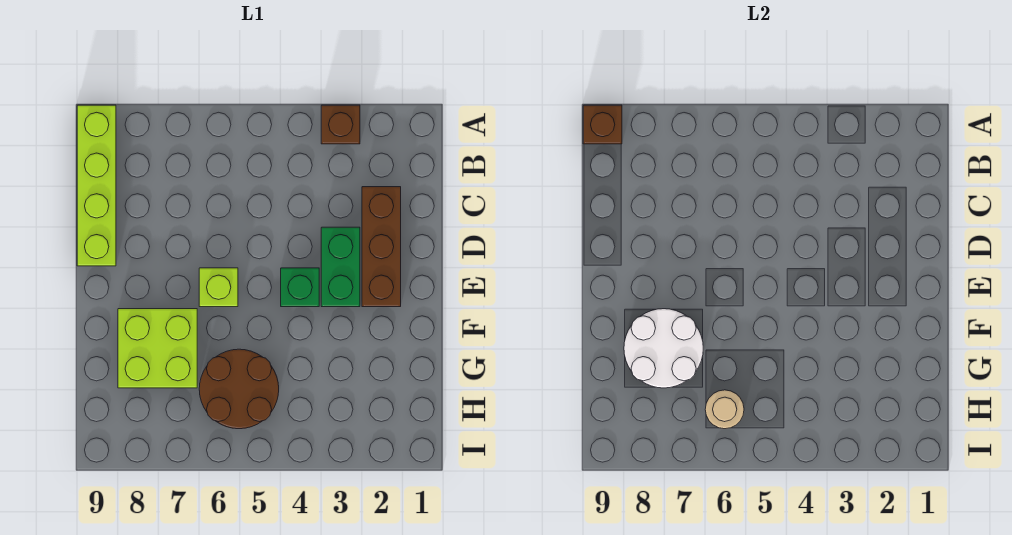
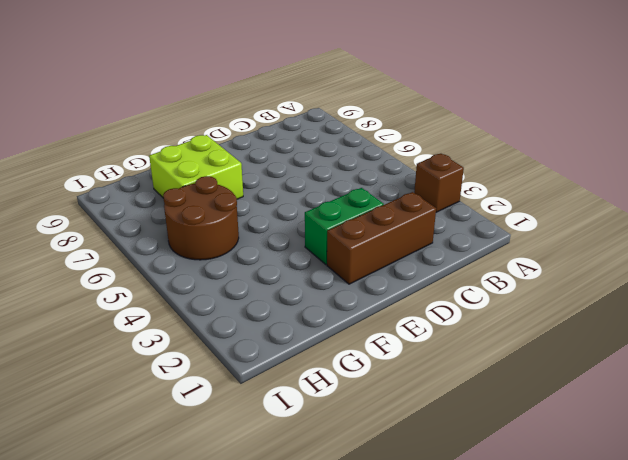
none -> lime 1x4 brick [77,105,116,266]
none -> green 1x1 brick [281,268,319,307]

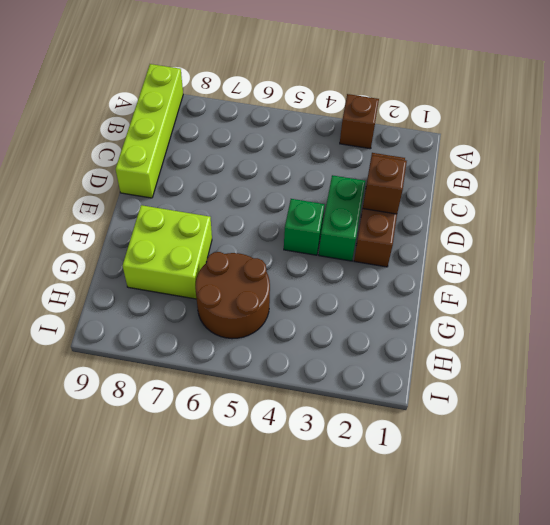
brown 1x1 brick [363,155,407,214] -> brown 1x1 brick moved to [583,105,622,144]
none -> lime 1x1 brick [199,268,238,307]
none -> white 2x2 round brick [624,309,703,388]

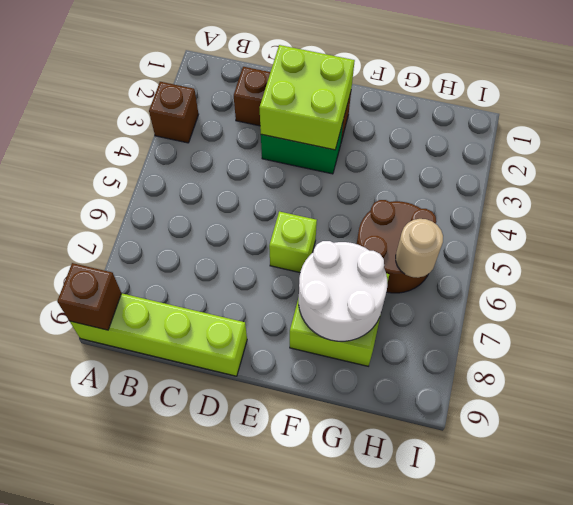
lime 2x2 brick [259,45,355,150] -> none
none -> green 1x1 brick [281,268,319,307]

